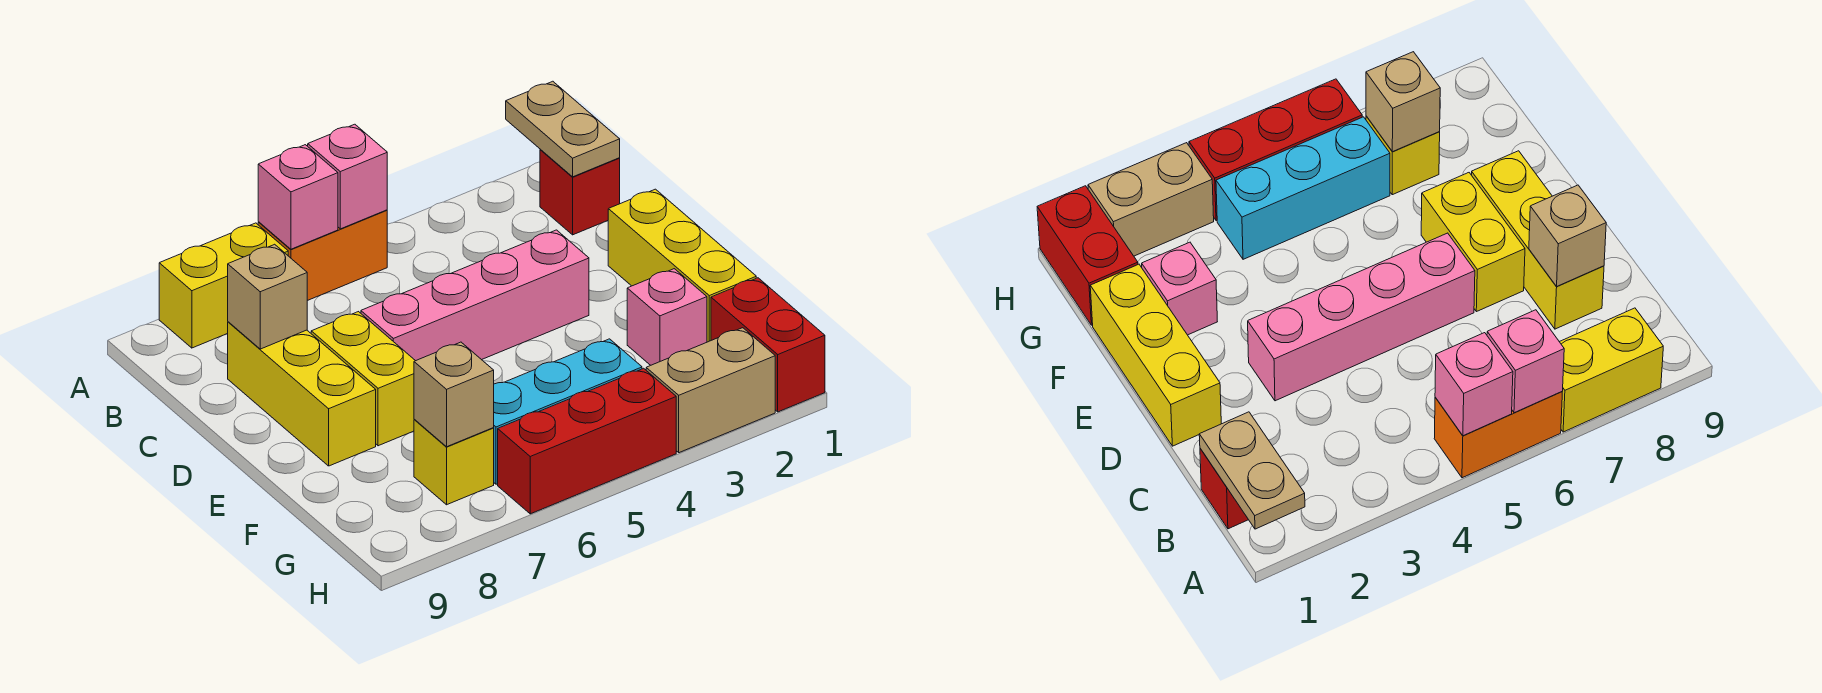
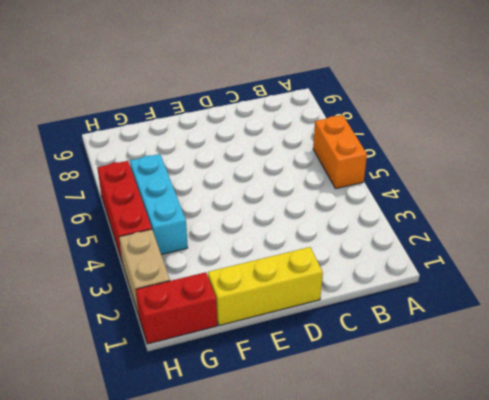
none -> yellow 1x2 brick [159,223,288,348]
none -> red 1x1 brick [540,149,620,235]
none -> yellow 1x3 brick [228,322,376,466]

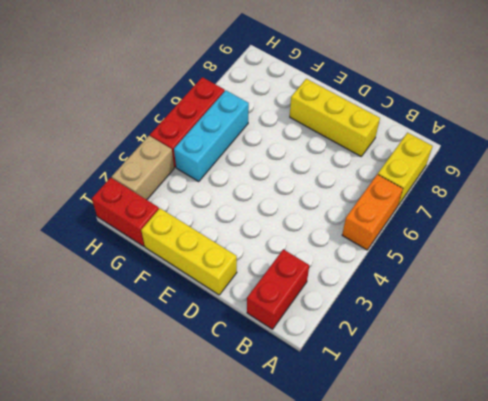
red 1x2 brick [247,249,309,329] -> red 1x1 brick [540,149,620,235]
none -> pink 1x4 brick [361,230,589,361]
none -> yellow 1x2 brick [311,312,415,446]
none -> pink 1x1 brick [627,269,707,365]

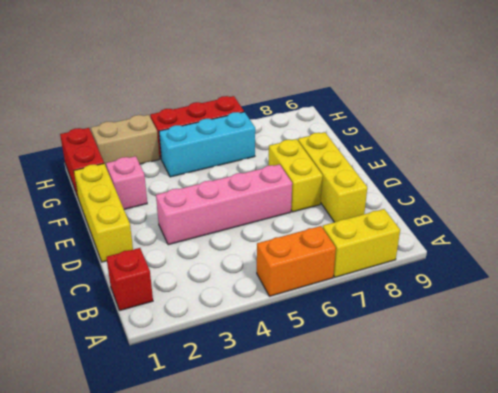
none -> yellow 1x1 brick [414,419,494,505]
none -> tan 1x2 plate [506,81,620,177]
none -> pink 1x1 brick [308,124,387,229]

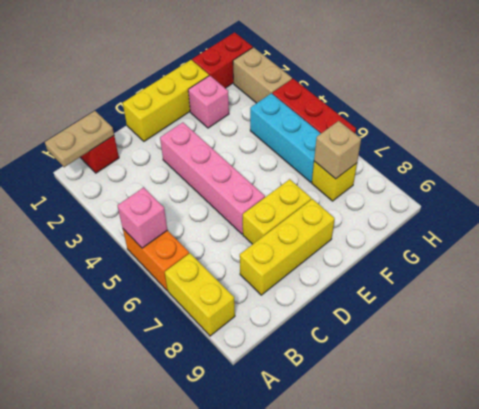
none -> pink 1x1 brick [258,145,338,249]
none -> tan 1x1 brick [228,244,307,349]

